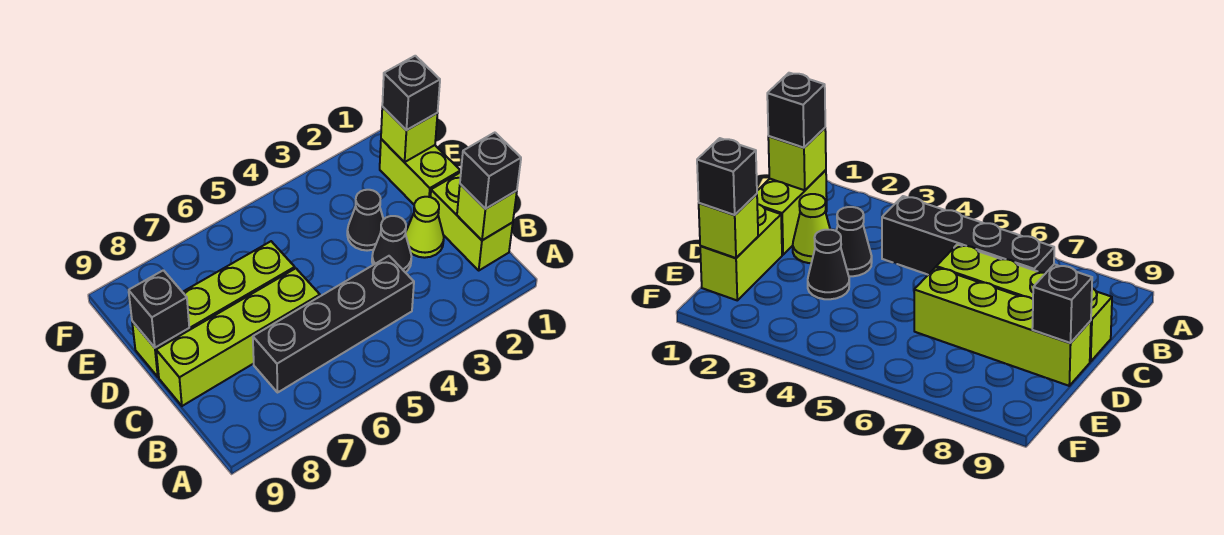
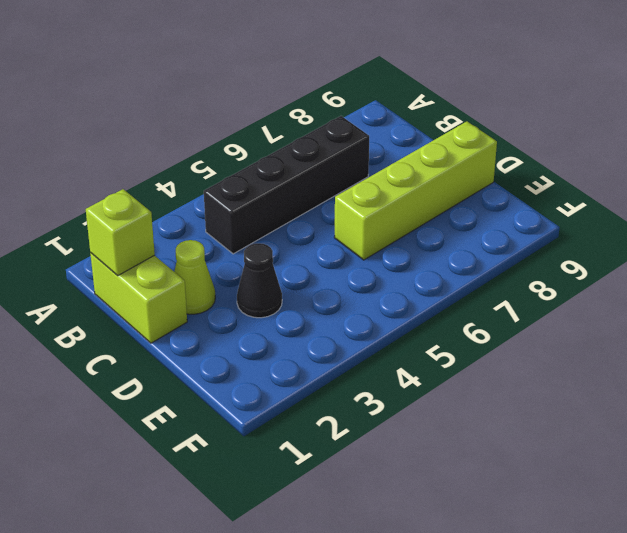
none -> black 1x1 cone [372,216,411,272]
none -> lime 1x4 brick [156,268,320,406]
none -> lime 1x2 brick [380,139,460,204]

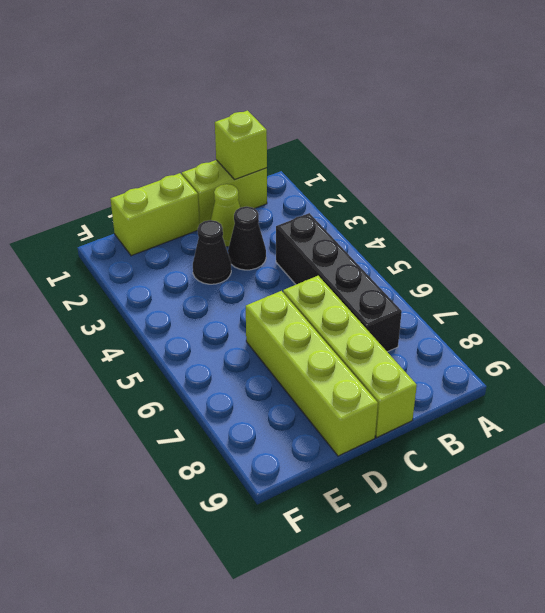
none -> black 1x1 brick [129,270,189,348]
none -> lime 1x1 brick [381,107,438,162]
none -> black 1x1 brick [460,133,521,209]

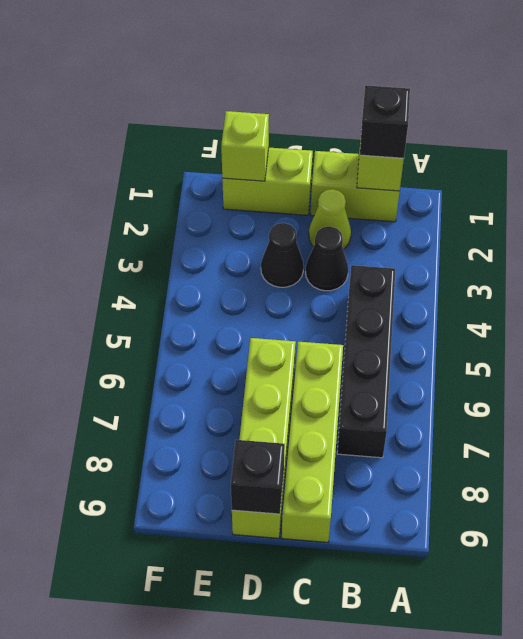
none -> black 1x1 brick [382,56,440,130]

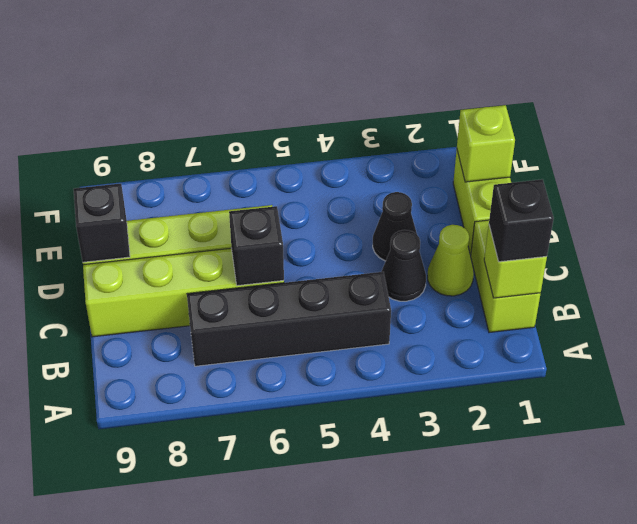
black 1x1 brick [229,206,284,286] -> black 1x1 brick moved to [382,56,440,130]

